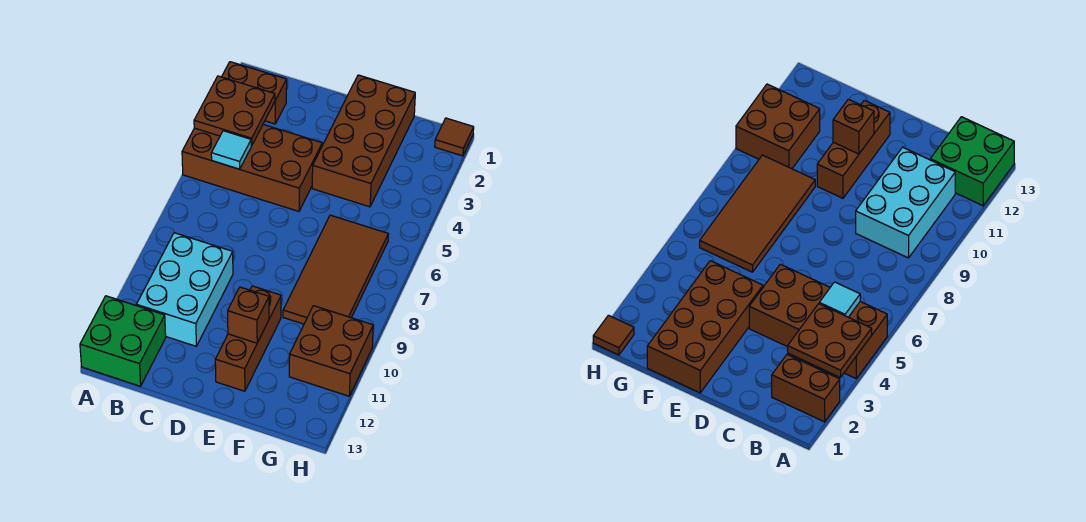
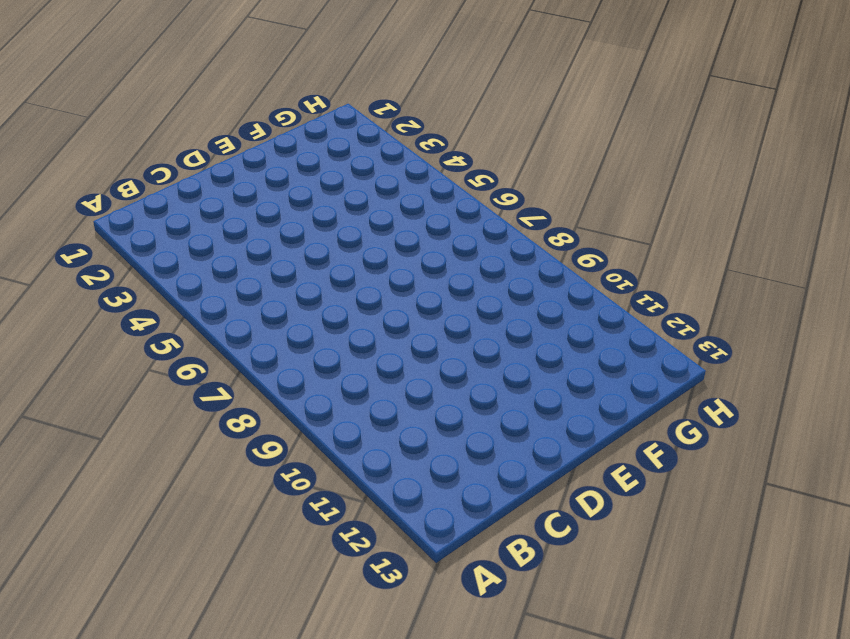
none -> brown 1x2 brick [222,62,287,124]
none -> brown 2x4 brick [182,124,322,211]
none -> green 2x2 brick [80,296,166,386]

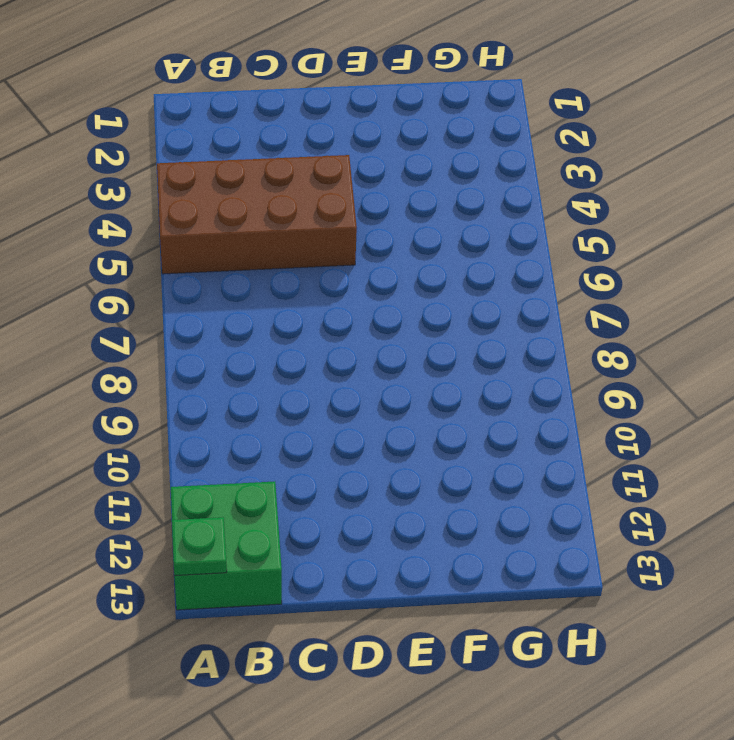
green 1x1 plate [172,517,227,576] -> none
none -> brown 1x2 brick [222,62,287,124]
none -> cyan 2x3 brick [136,233,233,346]
none -> brown 2x4 brick [312,75,415,207]

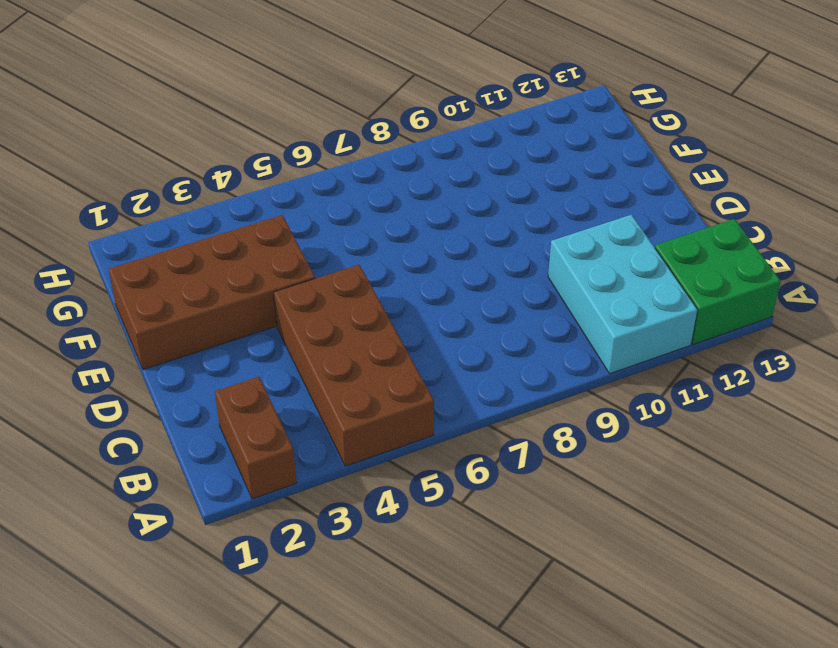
cyan 2x3 brick [548,215,697,374] -> cyan 2x3 brick turned to [136,233,233,346]
none -> brown 1x3 brick [215,286,281,391]
none -> brown 2x4 tile [283,215,388,324]
none -> brown 2x2 brick [289,306,373,396]

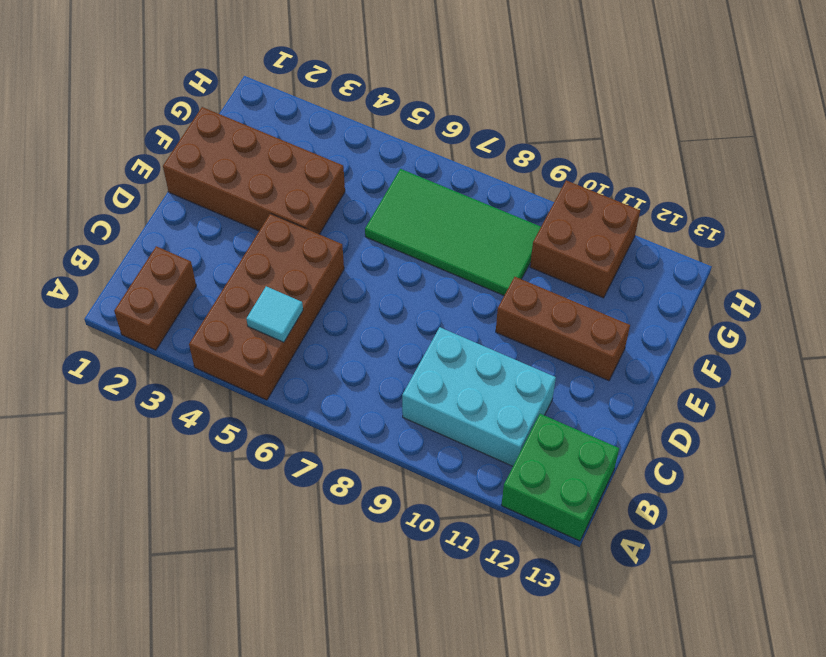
green 2x4 tile [365,169,541,295] -> brown 2x4 tile [283,215,388,324]
none -> brown 1x1 tile [435,118,474,156]
none -> brown 2x2 plate [194,76,275,146]
none -> brown 1x1 brick [228,287,269,343]

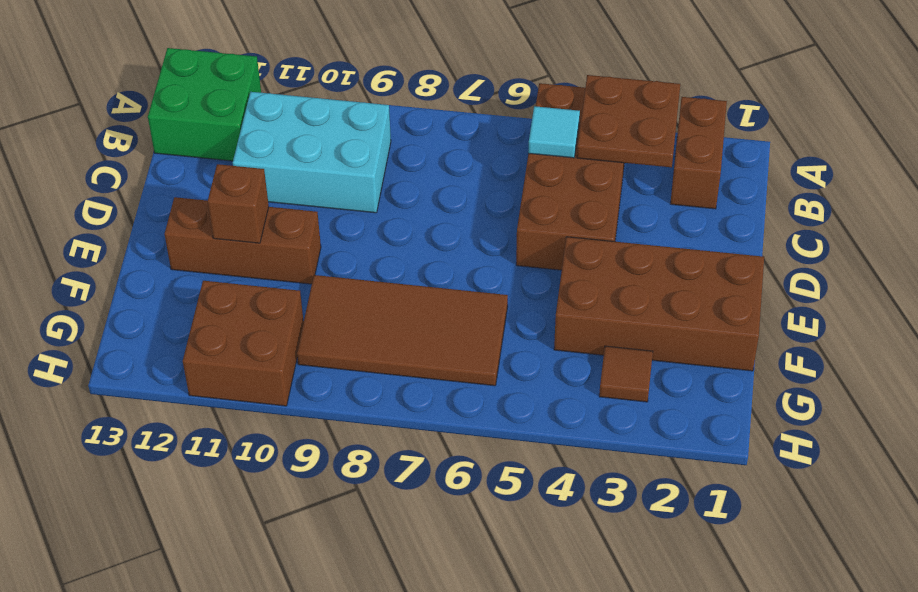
brown 1x1 tile [599,346,653,402] -> brown 1x1 tile moved to [435,118,474,156]

